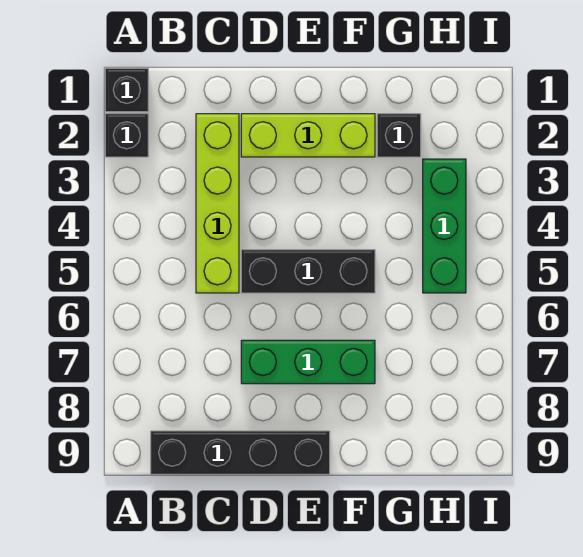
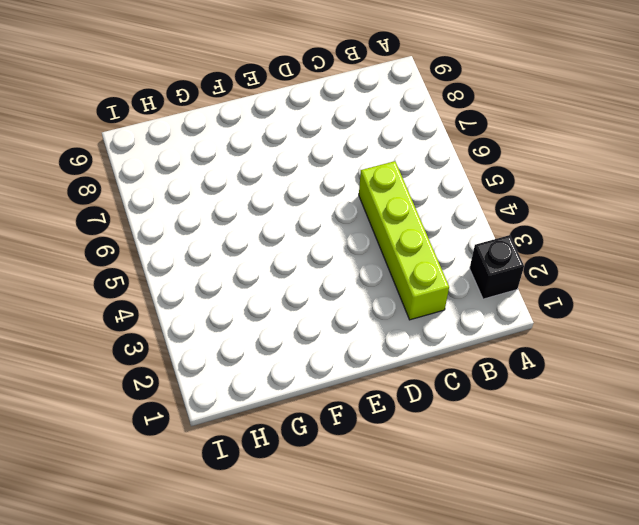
none -> black 1x1 brick [105,68,148,112]
none -> black 1x4 brick [151,431,330,474]

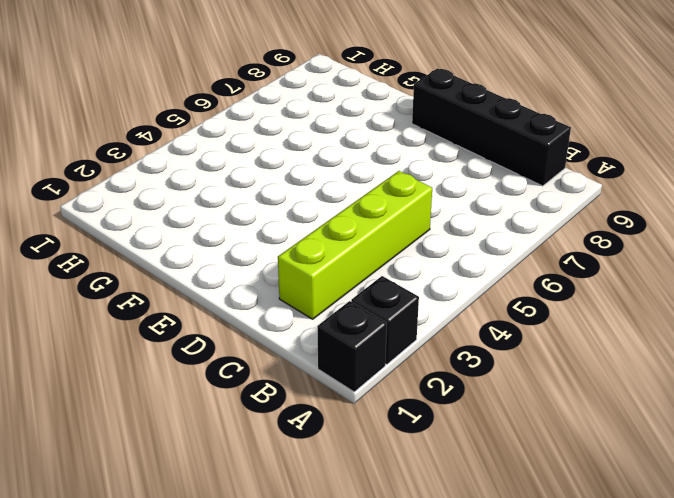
none -> lime 1x3 brick [241,114,375,157]
none -> black 1x3 brick [241,250,375,293]

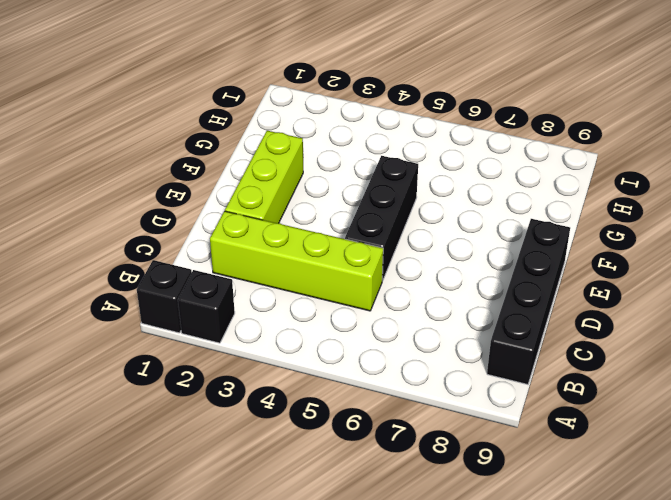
none -> green 1x3 brick [241,340,375,384]
none -> black 1x1 brick [377,114,421,157]

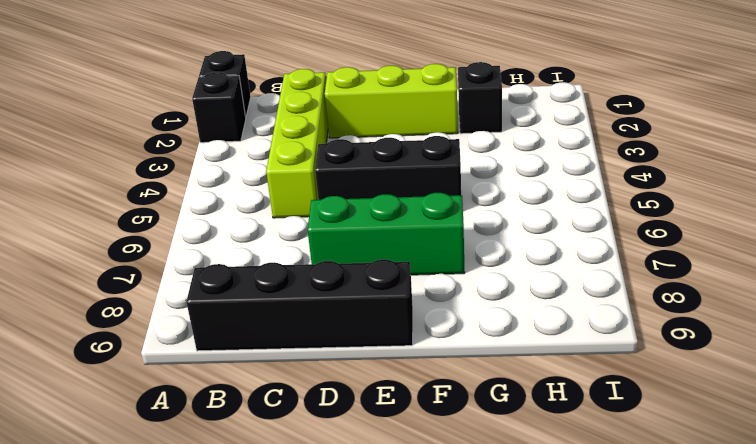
none -> green 1x3 brick [423,159,466,293]

